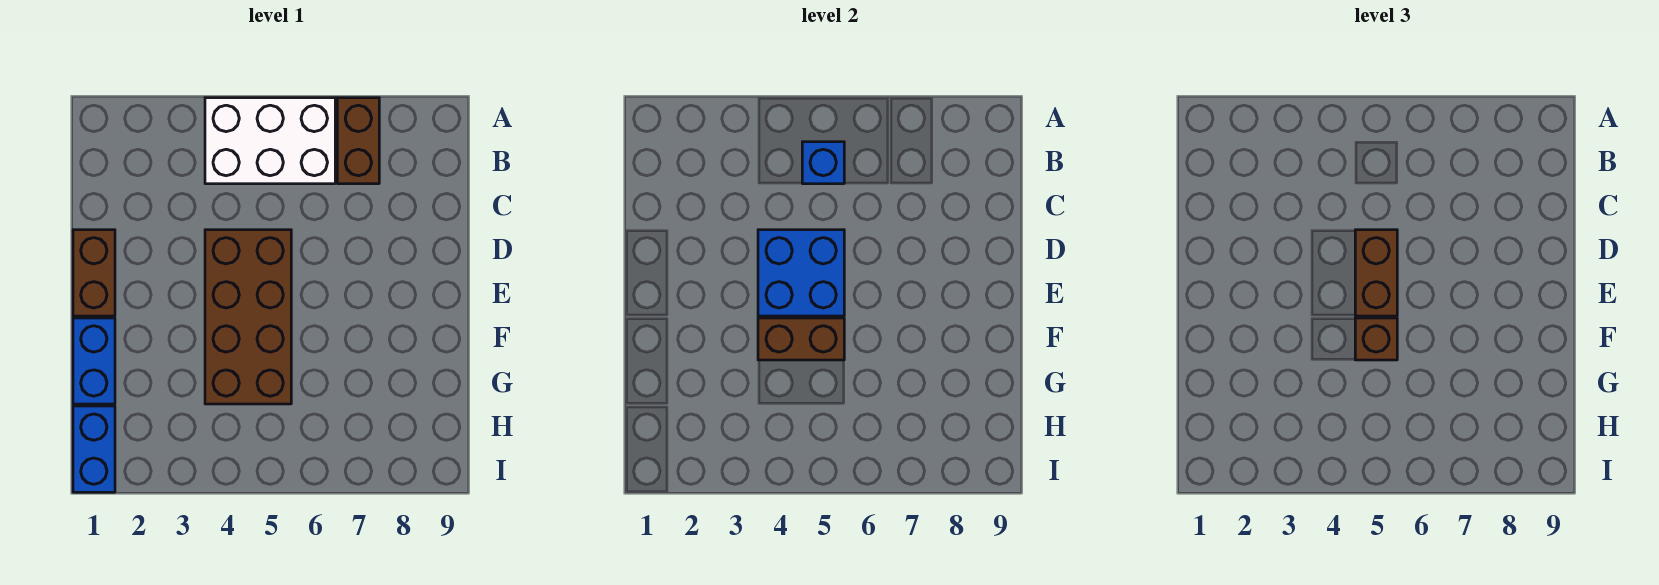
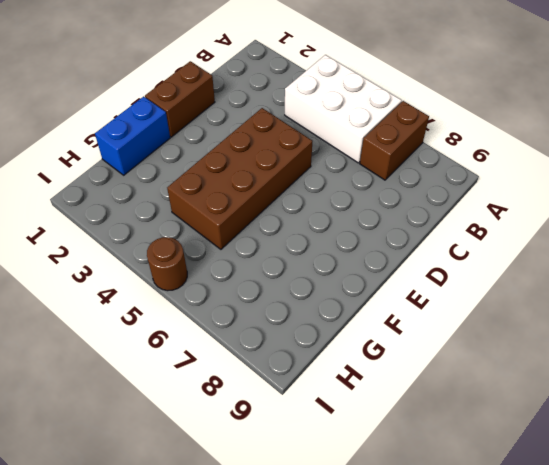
brown 1x1 round brick [147,237,187,291] -> none
none -> blue 1x2 brick [73,406,115,492]
none -> blue 1x1 brick [802,142,844,184]

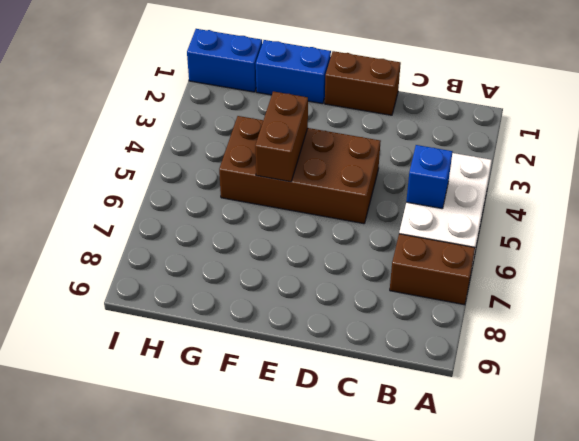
none -> blue 2x2 brick [758,230,844,316]
none -> brown 1x2 brick [1355,230,1397,316]

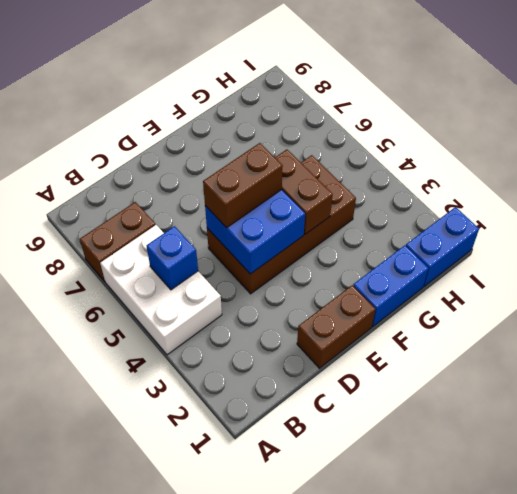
none -> brown 1x1 brick [1355,318,1397,360]

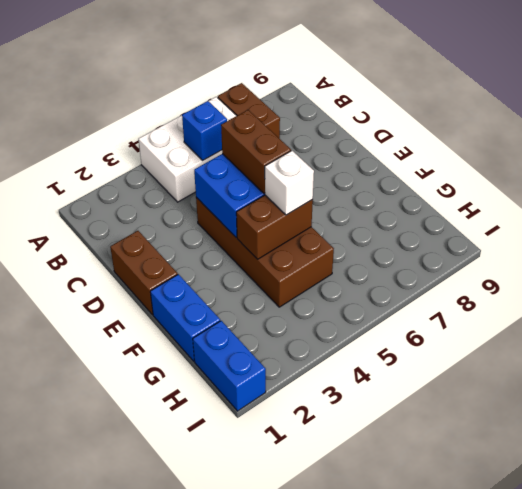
white 1x1 brick [265,151,314,215] -> brown 1x1 brick [1355,318,1397,360]

